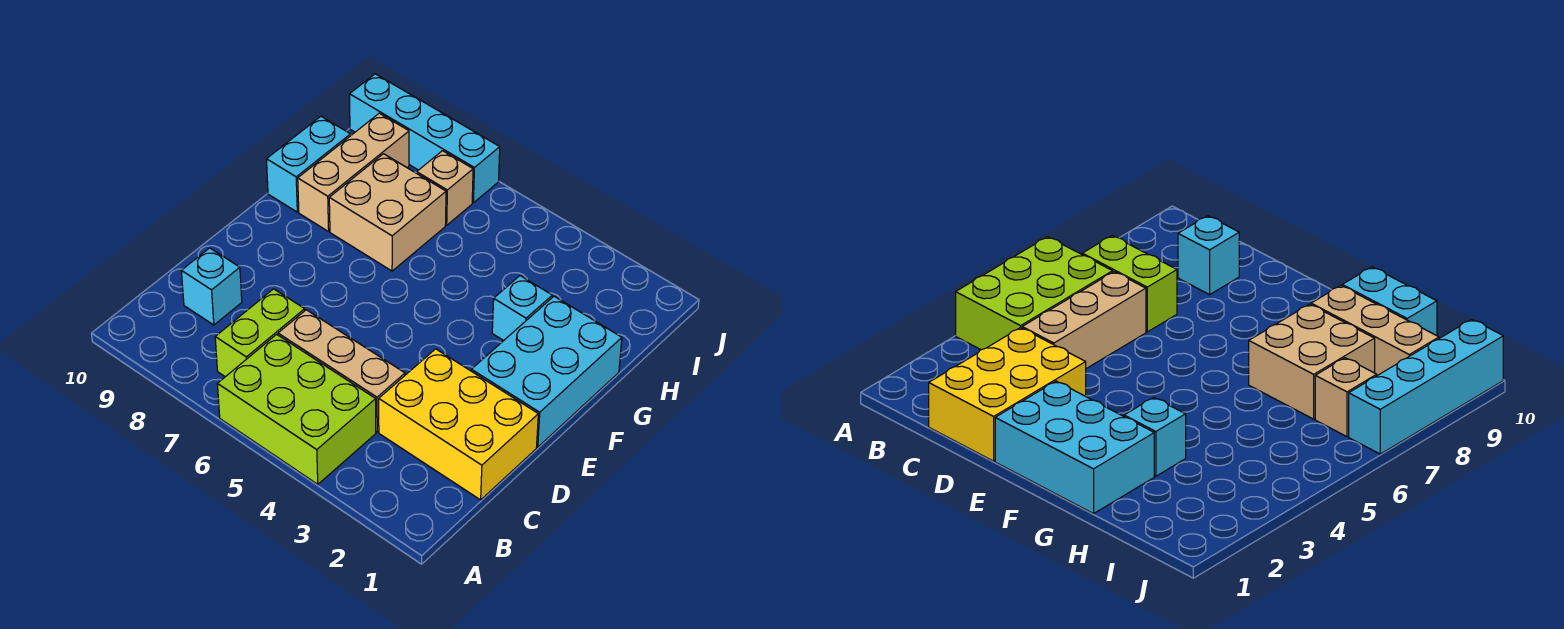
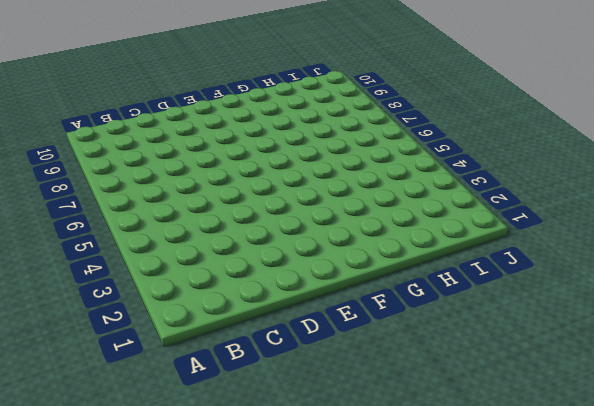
none -> lime 2x3 brick [217,334,376,484]
none -> lime 1x2 brick [215,289,305,377]
none -> yellow 2x3 brick [379,349,538,500]

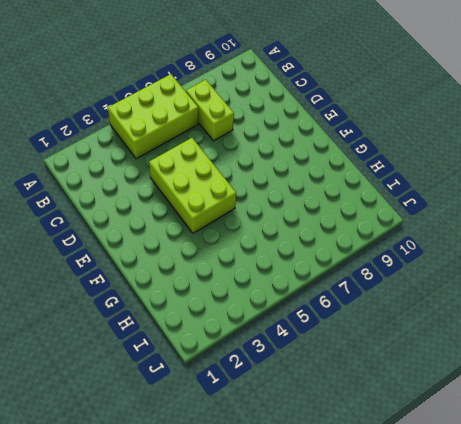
lime 2x3 brick [149,138,236,233] -> none
none -> yellow 2x3 brick [379,349,538,500]
none -> tan 1x3 brick [278,310,405,432]
none -> cyan 1x1 brick [181,248,242,325]

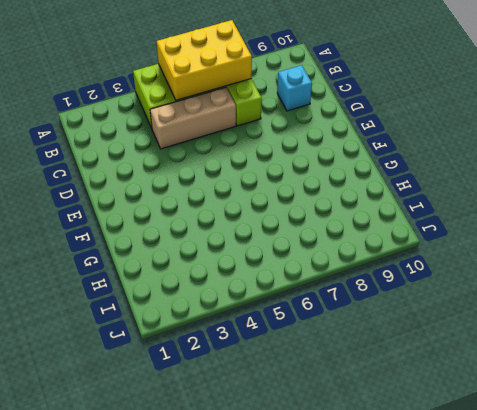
yellow 2x3 brick [157,20,252,100] -> yellow 2x3 brick moved to [379,349,538,500]
none -> cyan 2x3 brick [471,296,622,447]
none -> cyan 1x1 brick [492,276,552,341]
none -> tan 2x2 brick [329,154,446,271]

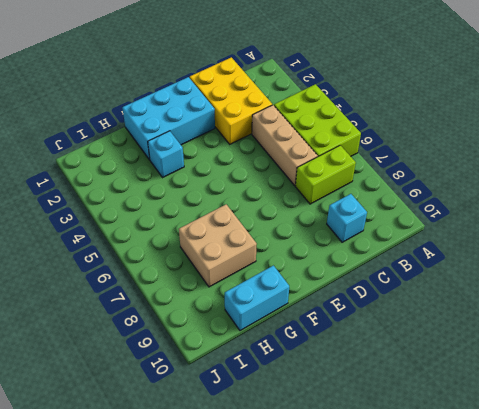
none -> tan 1x3 brick [298,113,409,232]
none -> tan 1x1 brick [417,151,473,225]
none -> cyan 1x4 brick [350,74,500,203]

